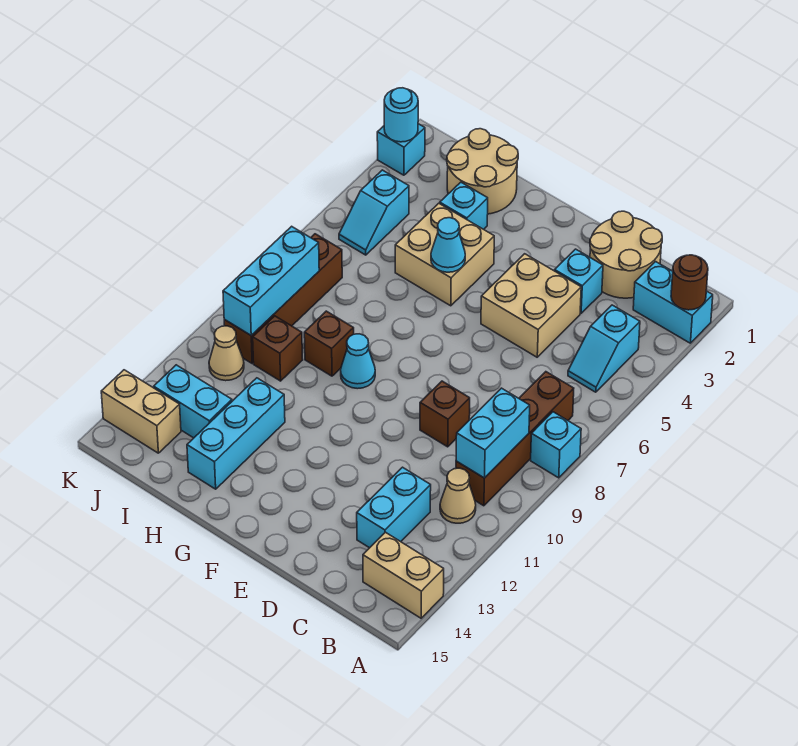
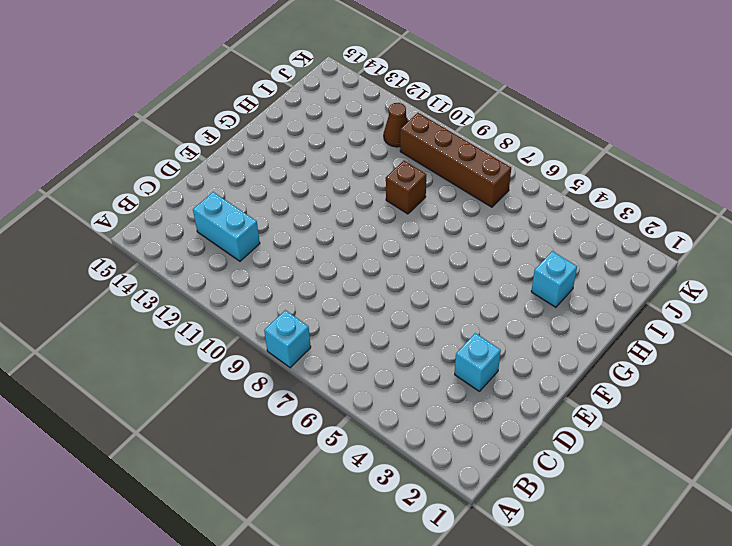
brown 1x1 cone [384,103,408,147] -> tan 1x1 cone [209,326,244,381]
none -> cyan 1x2 brick [633,262,713,343]
none -> tan 1x2 brick [363,532,444,618]
none -> cyan 1x2 slope [568,305,640,392]

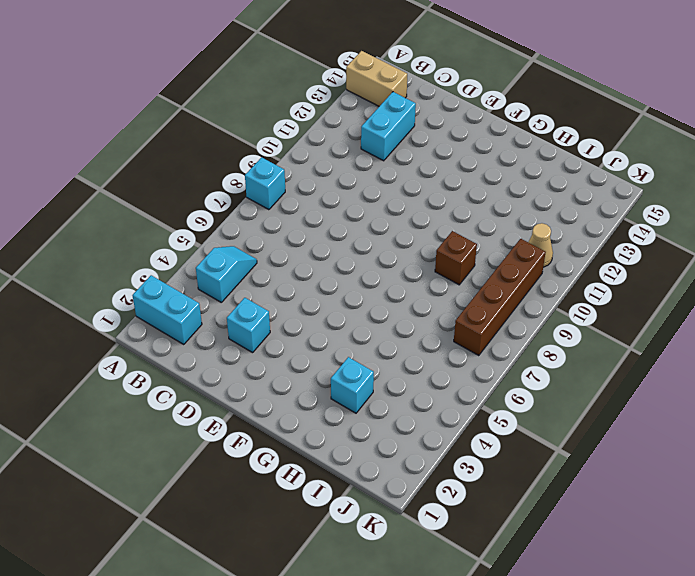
none -> brown 1x4 brick [456,372,574,506]
none -> tan 1x1 cone [440,468,476,523]
none -> tan 2x2 round brick [590,211,662,298]

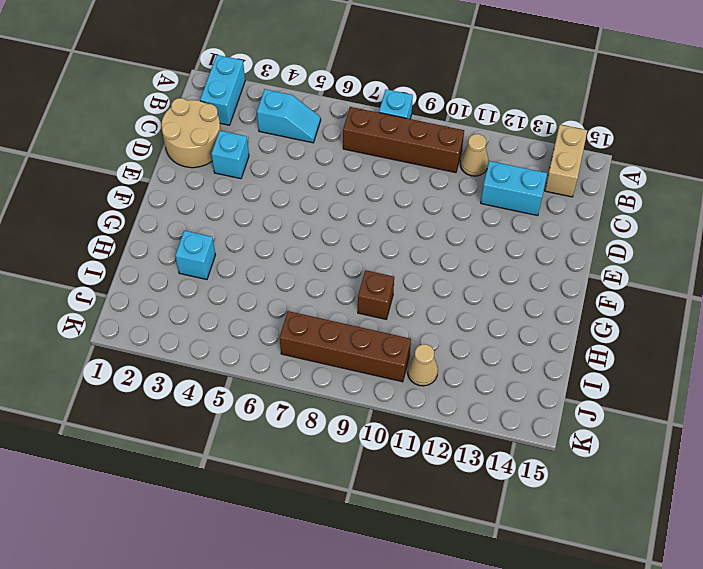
none -> tan 2x2 brick [481,254,581,357]
none -> brown 1x1 brick [420,381,470,447]
none -> tan 2x2 brick [395,203,494,306]

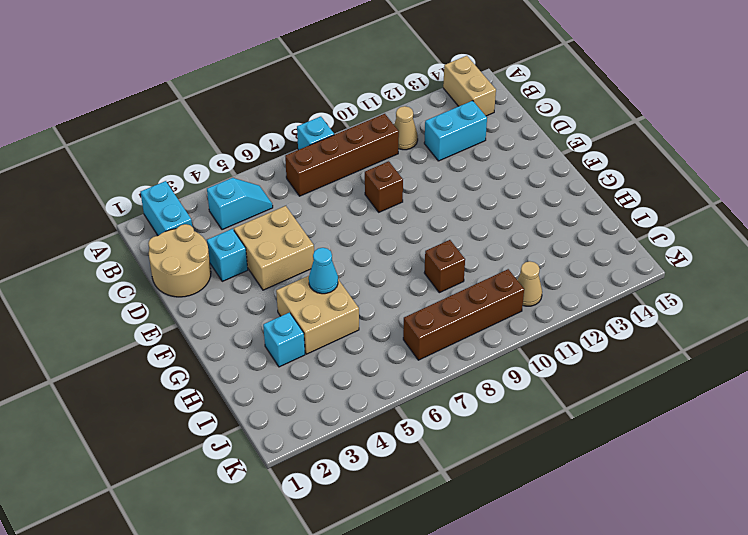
none -> cyan 1x1 cone [341,334,375,389]
none -> tan 2x2 round brick [447,129,518,214]
none -> cyan 1x3 brick [187,378,285,489]

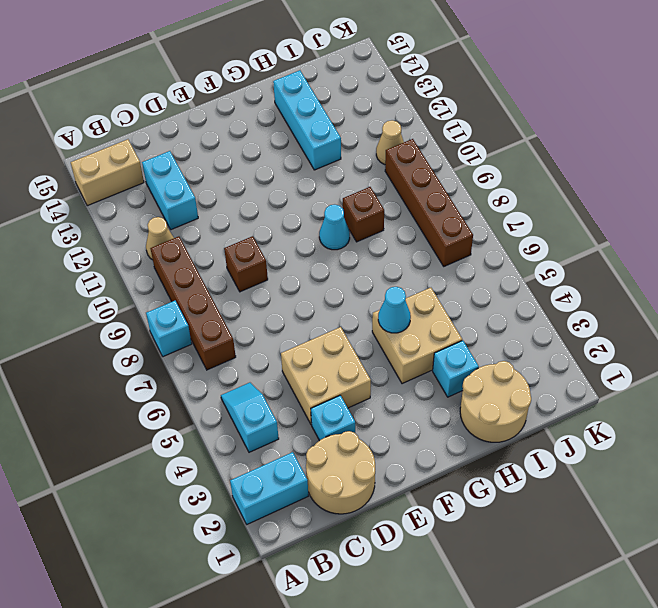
none -> brown 1x1 brick [253,316,303,381]
none -> cyan 1x2 brick [154,365,232,438]
none -> cyan 1x2 slope [339,170,409,255]

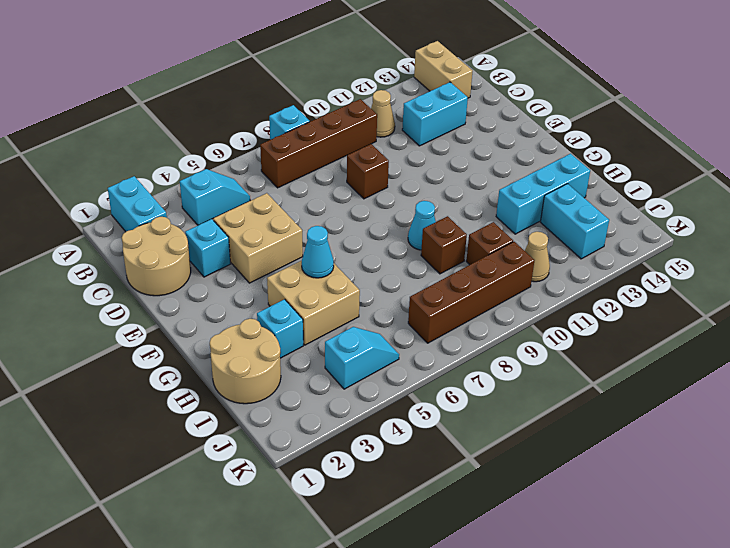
none -> tan 1x2 brick [101,370,181,453]
none -> cyan 1x1 brick [377,124,425,175]
none -> brown 1x1 round brick [671,255,708,310]

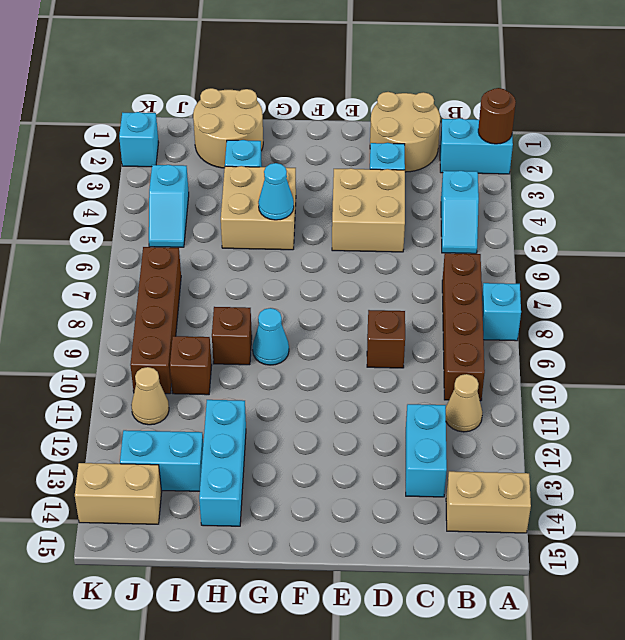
none -> cyan 1x2 brick [456,388,530,478]
none -> cyan 1x3 brick [223,226,319,335]
none -> cyan 1x1 round brick [384,88,418,142]

